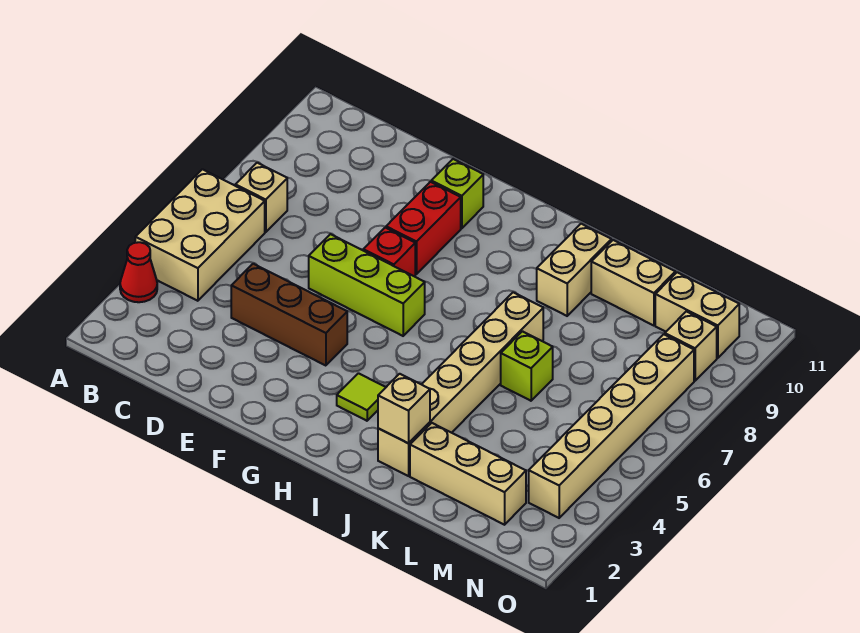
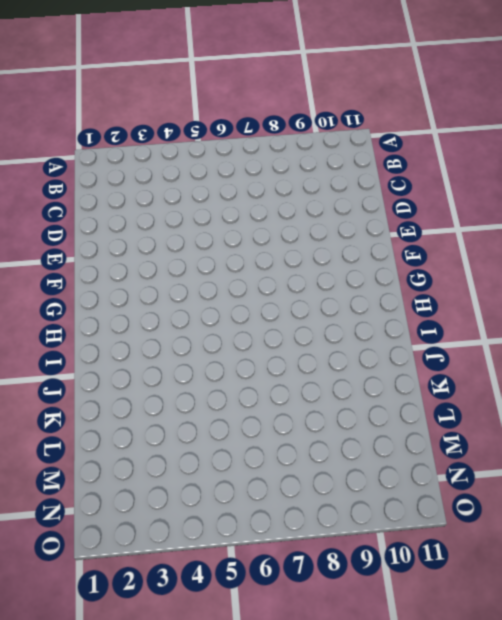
none -> red 1x1 cone [120,242,157,302]
none -> tan 2x3 brick [135,169,265,301]
none -> tan 1x1 brick [235,163,287,232]

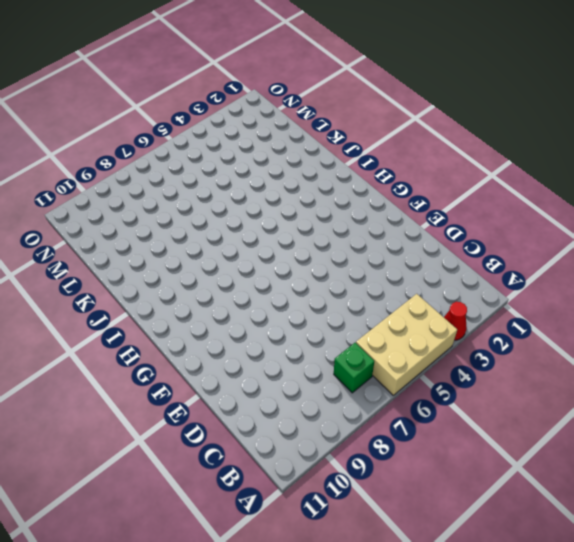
green 1x1 brick [334,343,374,393] -> tan 1x1 brick [235,163,287,232]
none -> brown 1x3 brick [231,264,347,366]
none -> lime 1x3 brick [309,234,425,336]
none -> red 1x1 brick [363,228,415,276]

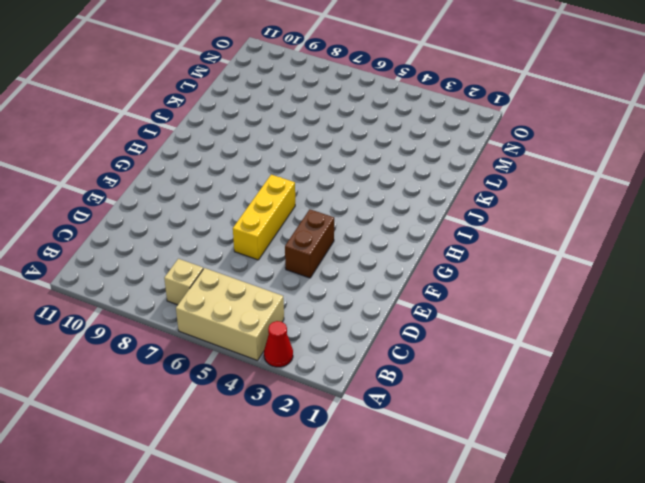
brown 1x2 brick [285,209,334,278] -> brown 1x3 brick [231,264,347,366]
yellow 1x3 brick [233,175,295,260] -> lime 1x3 brick [309,234,425,336]
none -> red 1x1 brick [363,228,415,276]
none -> red 1x2 brick [386,182,461,274]
none -> lime 1x1 brick [431,159,483,228]

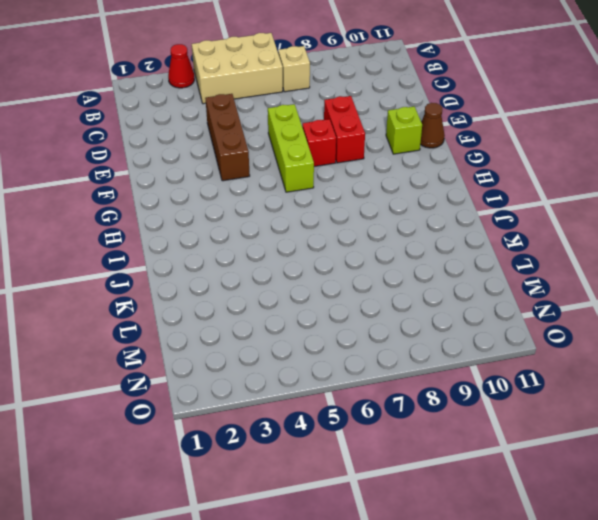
red 1x2 brick [324,96,365,163] -> red 1x2 brick turned to [386,182,461,274]
brown 1x1 cone [420,103,445,148] -> none
none -> lime 1x1 tile [337,373,386,421]
none -> tan 1x6 brick [378,292,543,476]
none -> tan 1x2 brick [537,224,611,316]

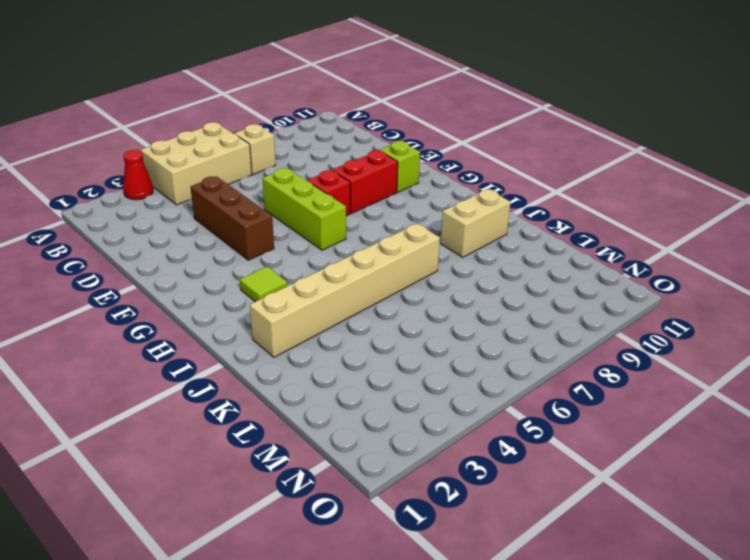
none -> tan 1x3 brick [410,423,526,525]
none -> lime 1x1 brick [501,331,553,401]
none -> tan 1x2 brick [591,240,675,326]

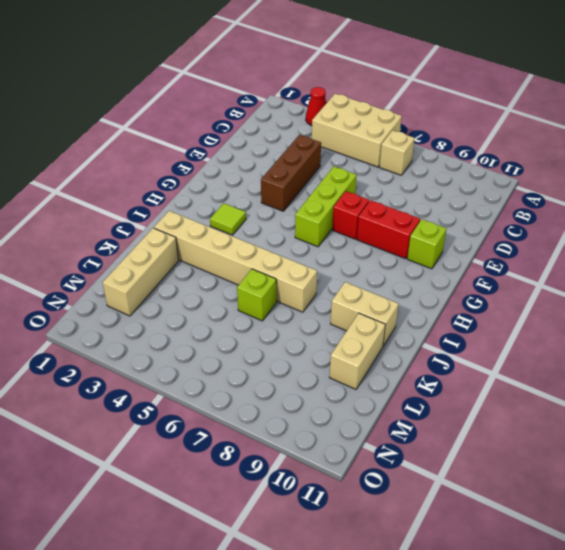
none -> tan 1x2 brick [655,272,739,358]
none -> tan 1x6 brick [529,334,694,518]
none -> tan 1x1 brick [665,311,717,381]

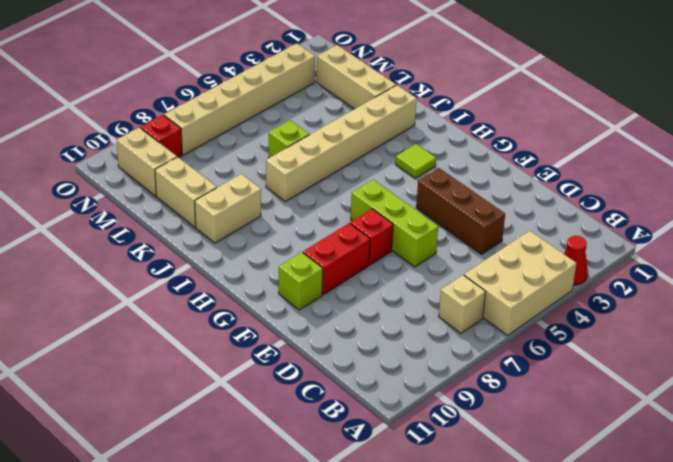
red 1x1 brick [141,115,182,157] -> tan 1x1 brick [665,311,717,381]
none -> tan 1x1 brick [378,374,430,443]

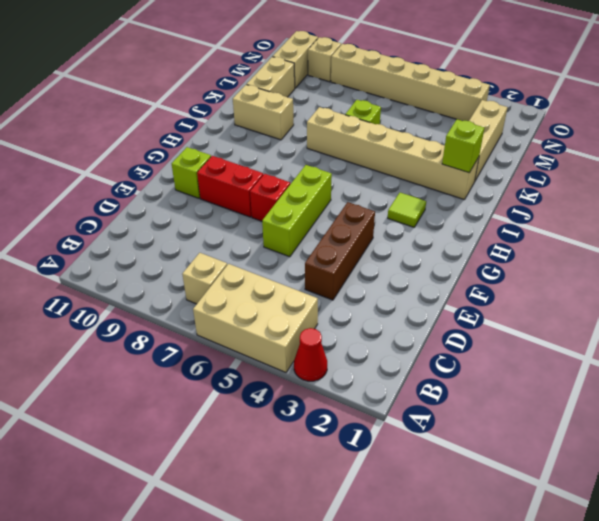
lime 1x1 brick [442,119,484,173] -> tan 1x1 brick [378,374,430,443]

